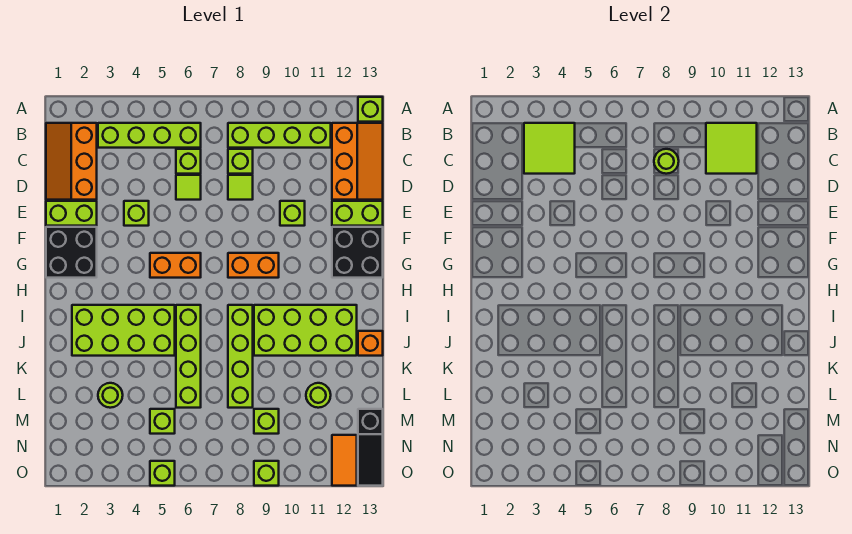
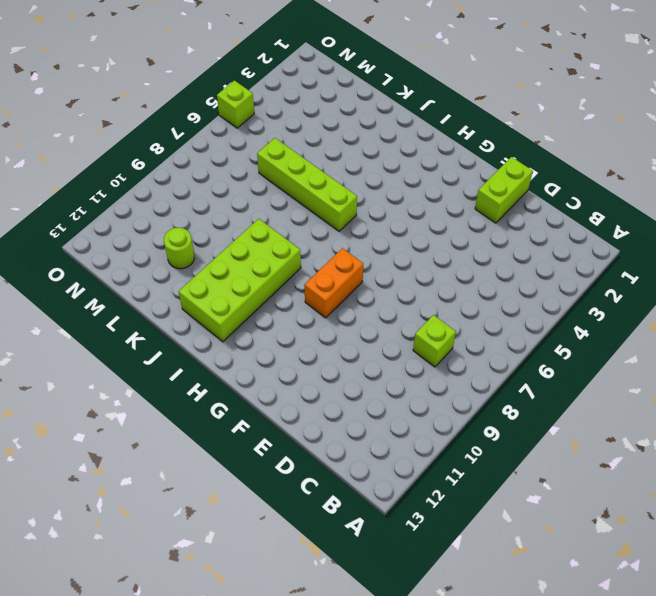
none -> lime 1x1 brick [358,97,383,122]
none -> orange 2x3 slope [46,123,97,200]
none -> lime 1x4 brick [98,123,201,148]
none -> lime 1x4 brick [228,123,331,148]

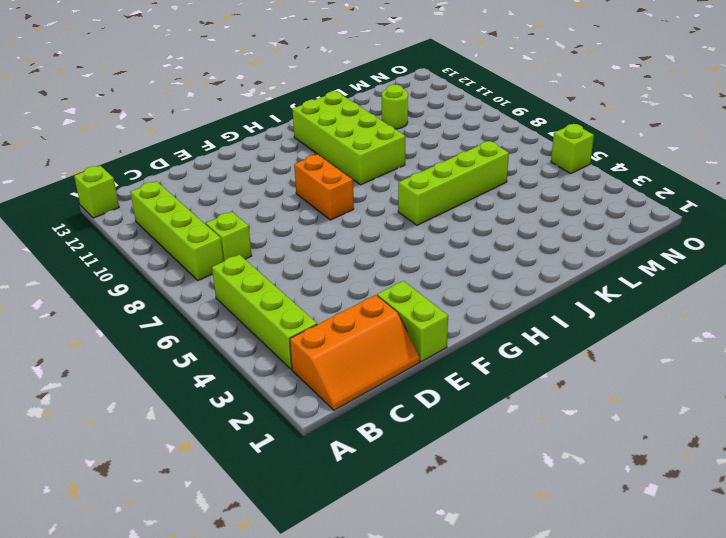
none -> orange 2x3 slope [332,123,383,200]
none -> lime 1x1 brick [176,149,201,174]
none -> lime 1x1 tile [176,175,201,200]
none -> lime 1x1 tile [228,175,253,200]

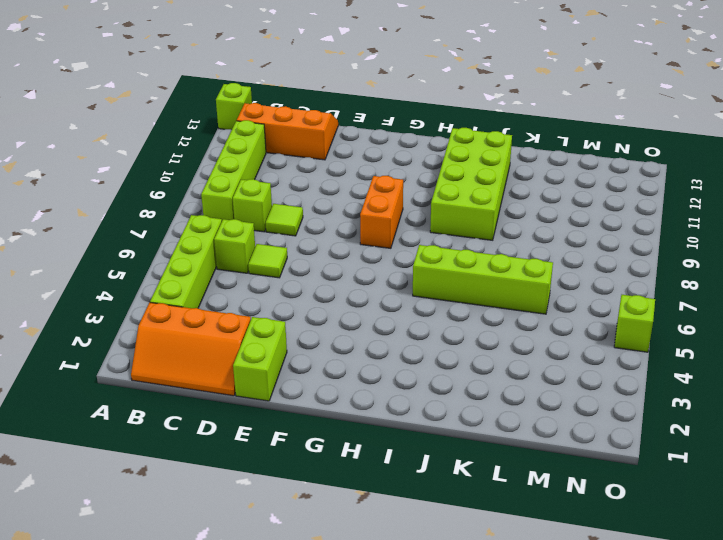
none -> lime 1x1 brick [124,201,149,226]
none -> lime 1x1 brick [280,201,305,226]
none -> lime 1x2 brick [332,201,383,226]
none -> black 2x2 brick [46,227,97,278]

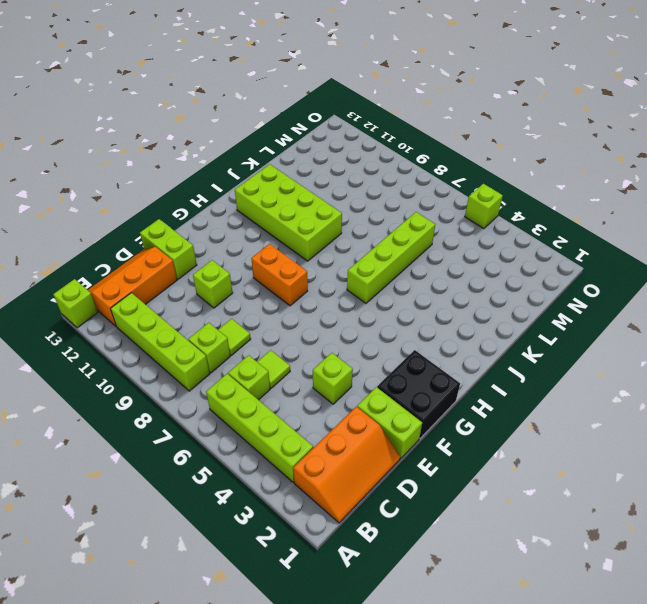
none -> black 2x2 brick [332,227,383,278]
none -> orange 1x2 brick [150,253,201,278]
none -> lime 2x4 brick [72,305,175,356]
none -> lime 1x4 brick [228,305,253,408]

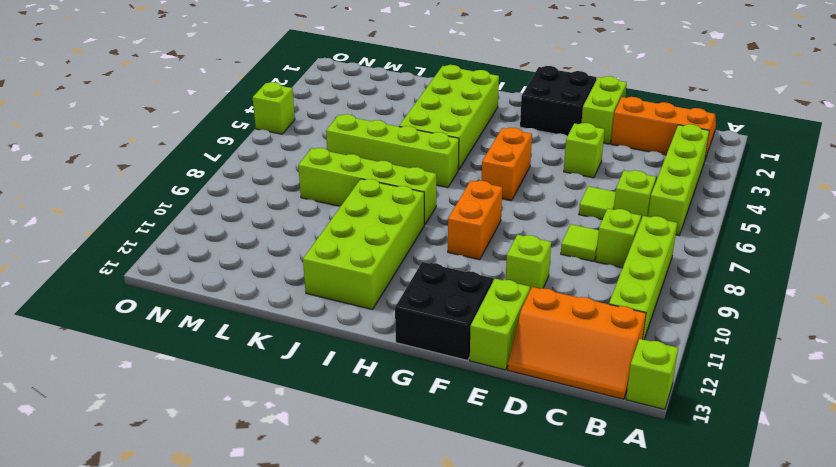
none -> orange 1x1 brick [358,331,383,356]
none -> lime 1x1 round brick [98,383,123,408]
none -> lime 1x1 round brick [306,383,331,408]
none -> lime 1x1 brick [150,409,175,434]

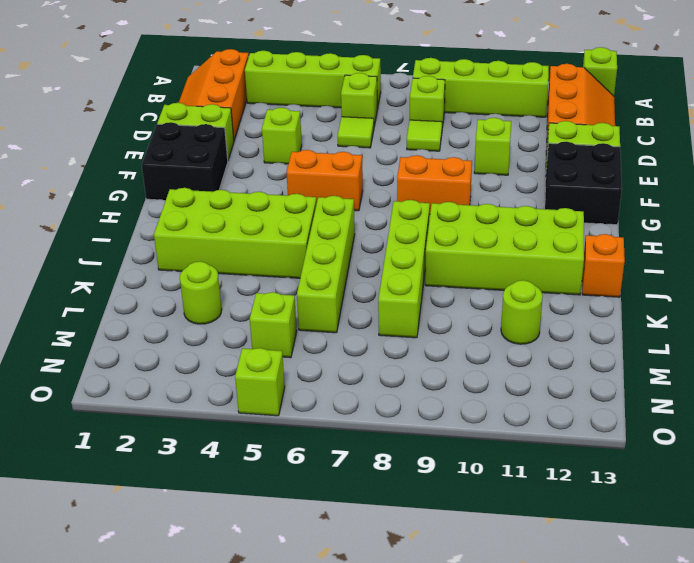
none -> lime 1x1 brick [254,409,279,434]
none -> black 1x3 slope [358,409,383,486]
none -> orange 1x2 tile [332,435,357,486]
none -> lime 1x1 brick [254,461,279,486]

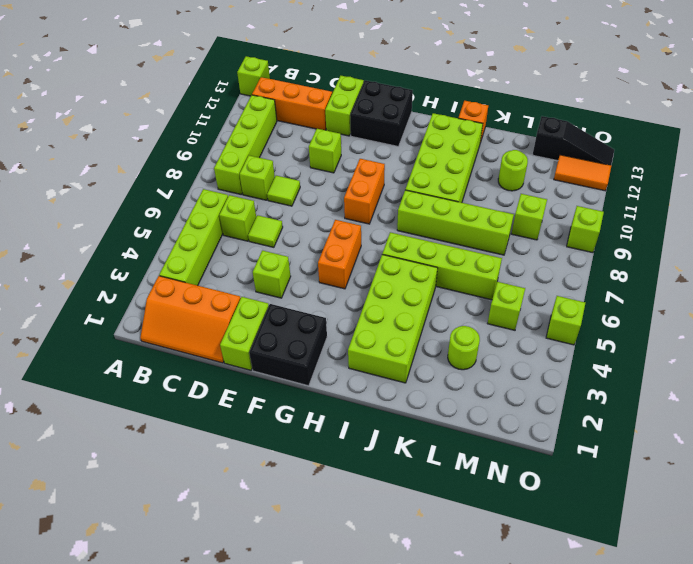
none -> lime 2x2 tile [524,123,575,174]
none -> lime 2x2 tile [706,123,757,174]
none -> lime 1x1 round brick [654,149,679,174]

